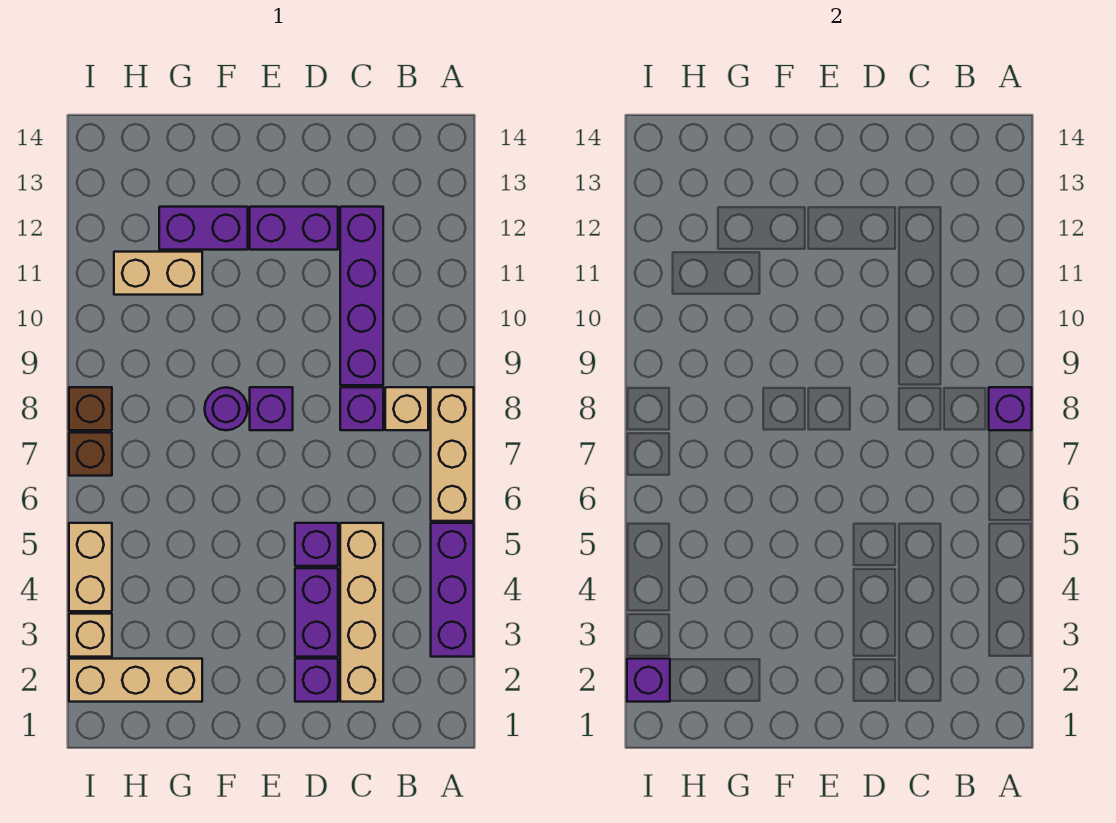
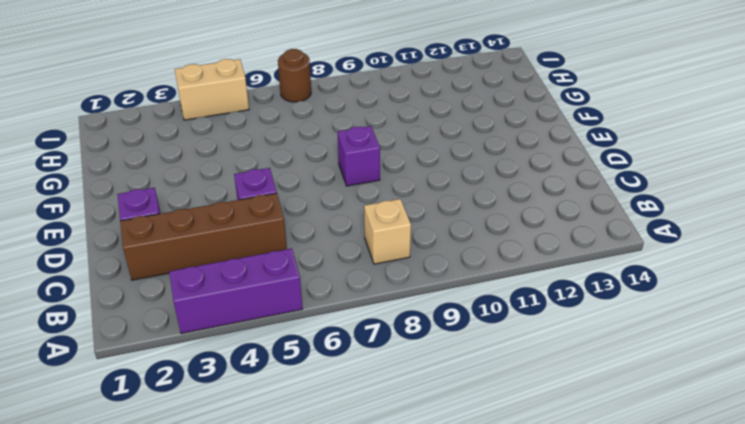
brown 1x4 brick [120,193,287,280] -> tan 1x4 brick [340,523,383,702]
brown 1x1 round brick [278,49,311,102] -> brown 1x1 brick [69,433,112,476]
none -> tan 1x3 brick [431,387,474,521]
none -> purple 1x1 brick [340,387,383,430]
none -> purple 1x4 brick [340,207,383,385]

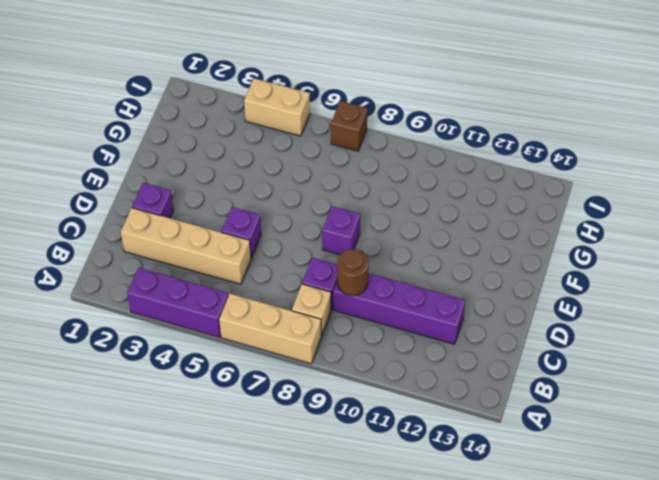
brown 1x1 round brick [337,249,369,296] -> none
none -> purple 1x2 brick [295,568,338,657]
none -> purple 1x2 brick [250,207,338,250]
none -> purple 1x1 round brick [205,387,248,430]

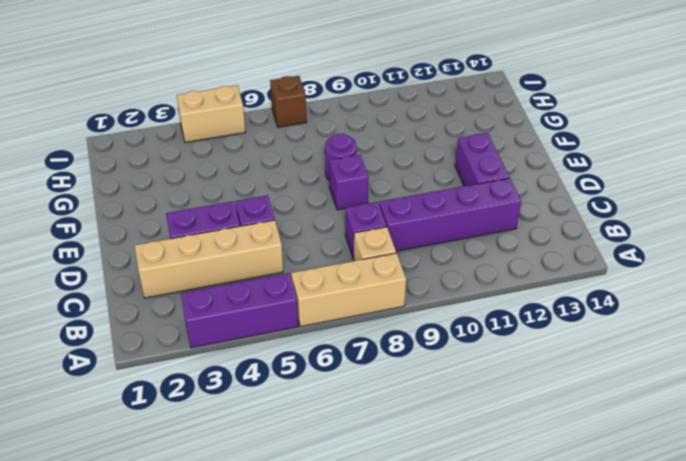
none -> purple 1x1 brick [295,659,338,702]
none -> purple 1x2 brick [159,207,248,250]
none -> tan 1x3 brick [69,659,202,702]

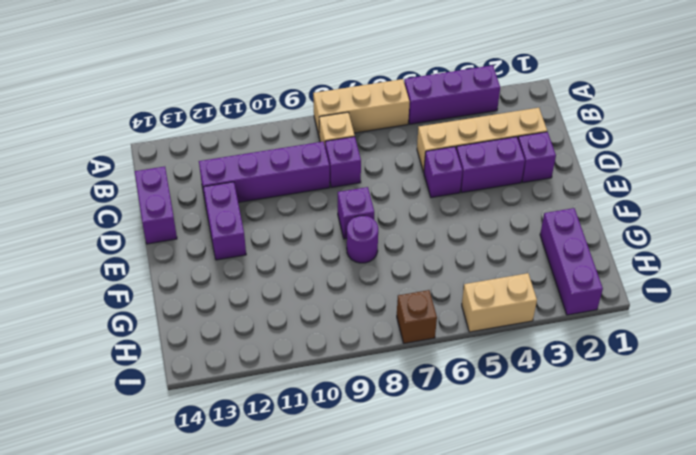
purple 1x2 brick [135,167,177,244] -> purple 1x2 brick moved to [159,207,248,250]
purple 1x3 brick [540,208,603,315] -> tan 1x3 brick [69,659,202,702]
none -> tan 1x2 brick [114,252,202,295]
none -> tan 1x1 brick [69,614,112,657]
none -> brown 1x1 brick [69,387,112,430]

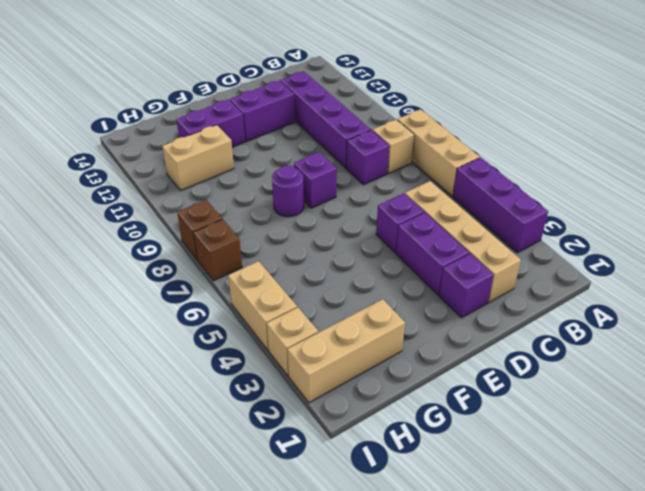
none -> purple 1x1 brick [989,387,1032,430]
none -> purple 1x1 brick [627,659,670,702]

